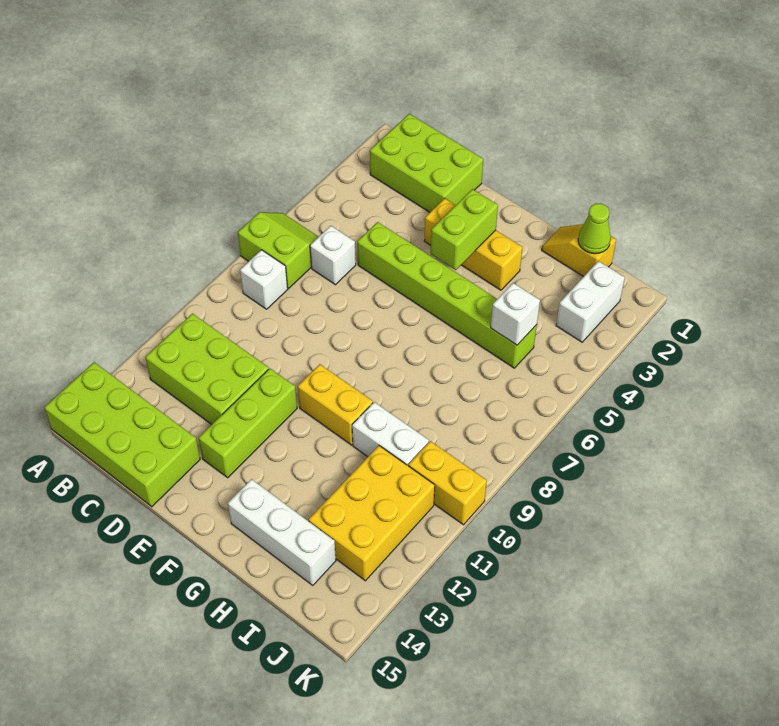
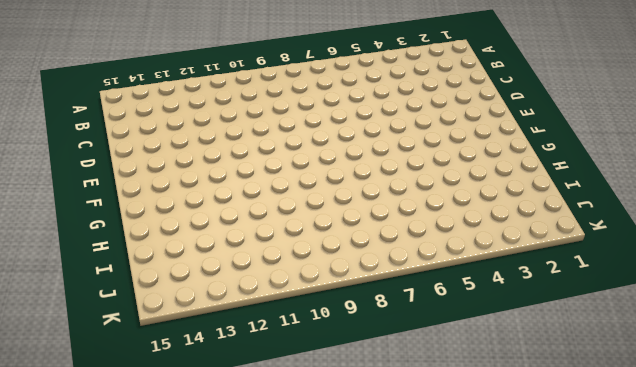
none -> lime 2x2 slope [238,212,318,288]
none -> lime 2x4 brick [44,362,200,507]
none -> lime 2x3 brick [370,114,483,212]

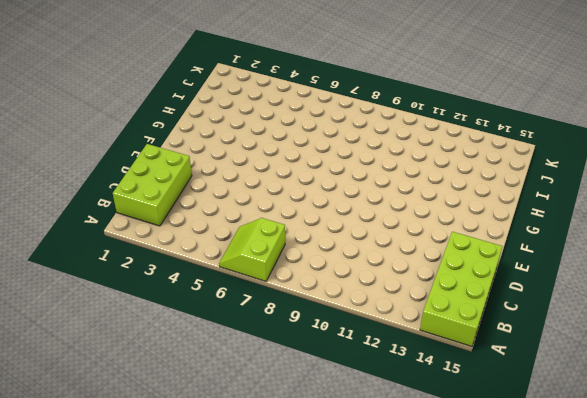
none -> white 1x1 brick [240,250,288,309]
none -> lime 2x3 brick [145,314,269,424]
none -> white 1x1 brick [310,226,356,285]

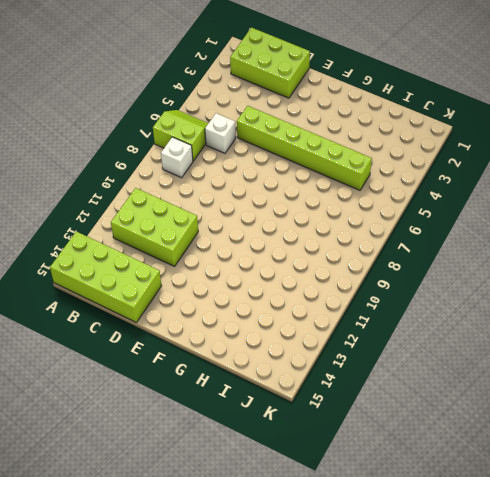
none -> yellow 1x3 brick [424,198,523,290]
none -> lime 1x3 brick [199,369,297,478]
none -> yellow 1x2 brick [298,364,373,445]

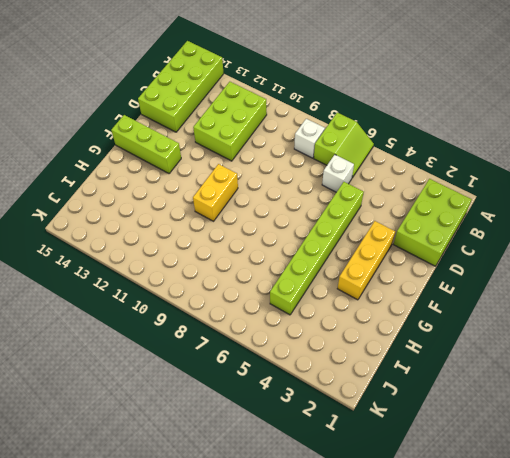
lime 1x3 brick [111,115,181,174] -> lime 1x3 brick moved to [199,369,297,478]
none -> white 1x3 brick [228,479,336,585]
none -> yellow 1x2 slope [542,224,616,277]
none -> white 1x2 brick [352,402,429,465]

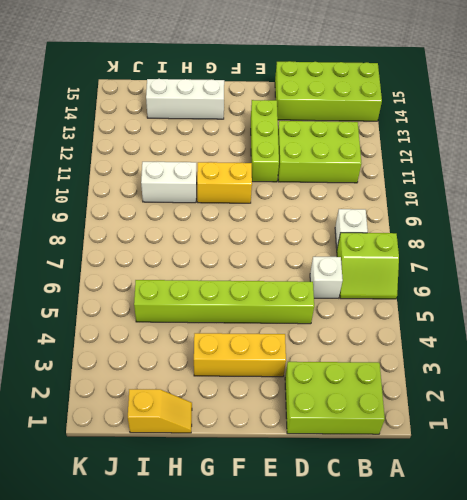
none -> yellow 2x3 brick [309,446,435,581]
none -> white 1x2 brick [556,261,625,342]
none -> yellow 1x2 brick [408,441,487,525]

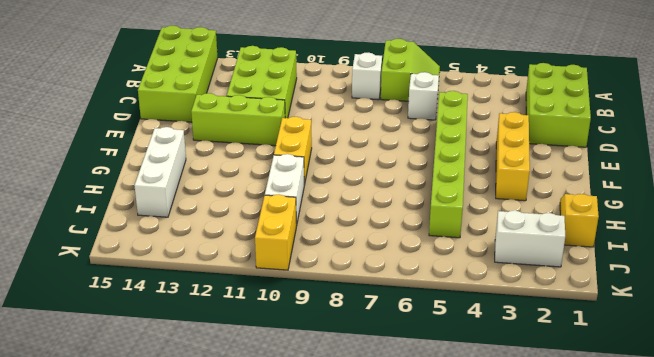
none -> yellow 2x3 brick [309,446,435,581]
none -> lime 1x2 brick [431,189,498,270]
none -> lime 1x1 cone [578,204,611,254]

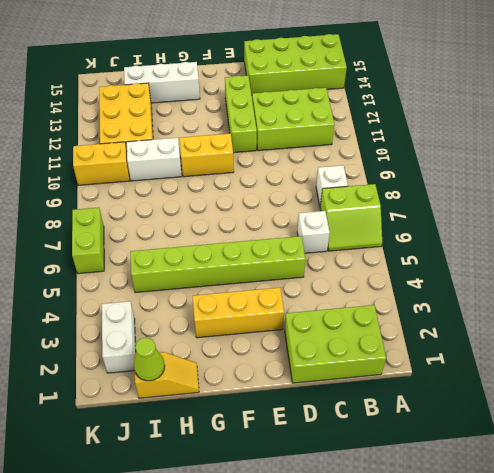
lime 1x2 brick [72,208,104,274] -> lime 1x2 brick moved to [431,189,498,270]
none -> white 1x1 brick [491,283,540,345]

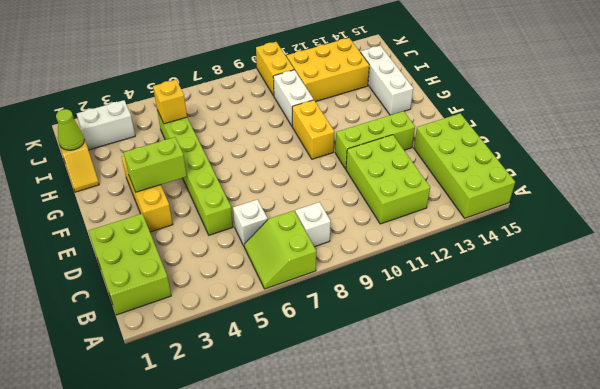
yellow 1x1 brick [153,80,187,124] -> white 1x1 brick [491,283,540,345]

